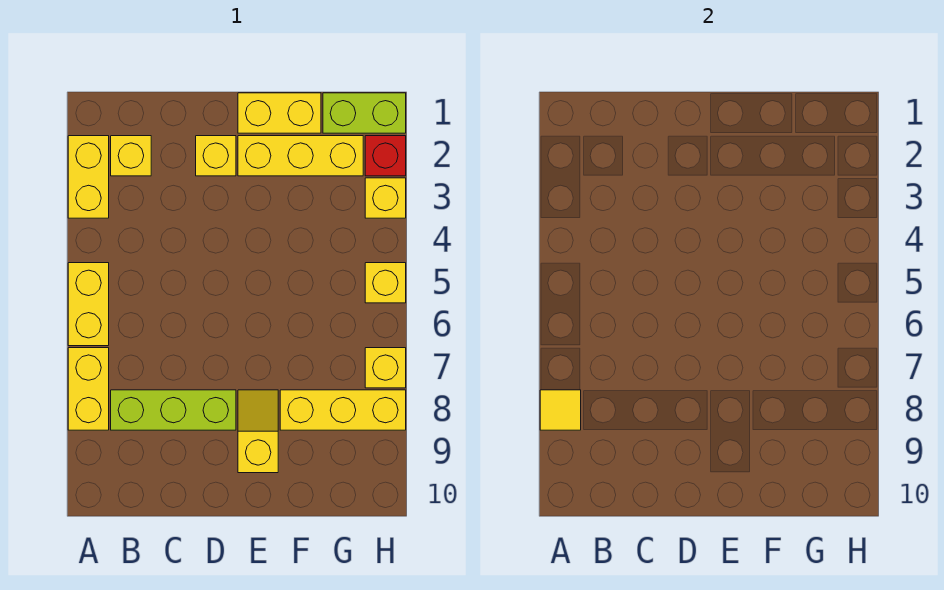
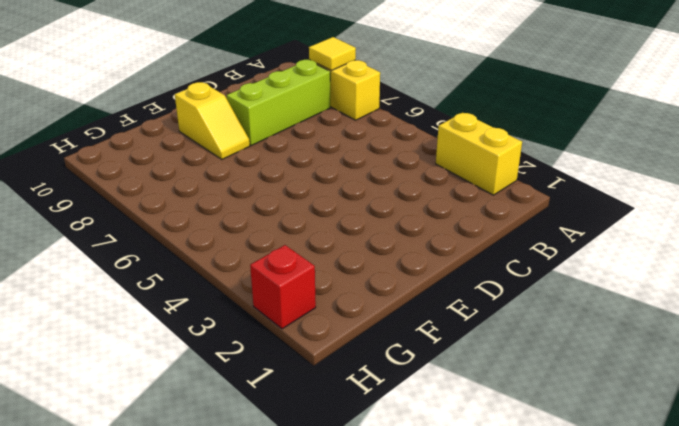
none -> yellow 1x2 brick [68,263,109,346]
none -> yellow 1x1 brick [111,136,151,176]
none -> yellow 1x1 brick [196,136,236,176]

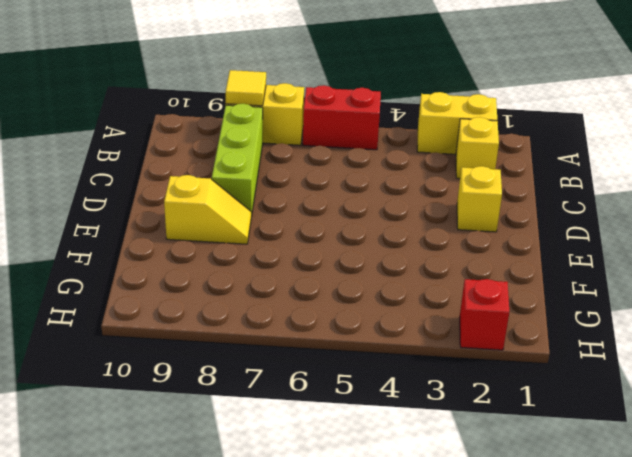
red 1x2 brick [303,85,381,150] -> yellow 1x2 brick [68,263,109,346]
none -> yellow 1x2 brick [238,93,321,133]
none -> yellow 1x3 brick [238,136,363,176]
none -> yellow 1x3 brick [280,390,406,430]

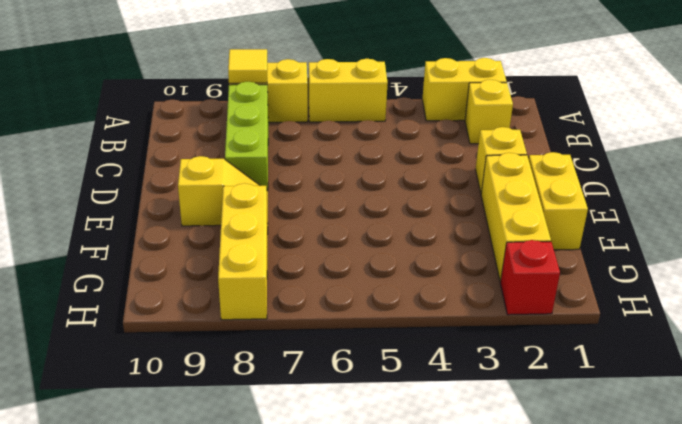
none -> lime 1x2 brick [323,93,406,133]
none -> yellow 1x1 brick [365,178,406,218]
none -> yellow 1x1 brick [365,263,406,303]

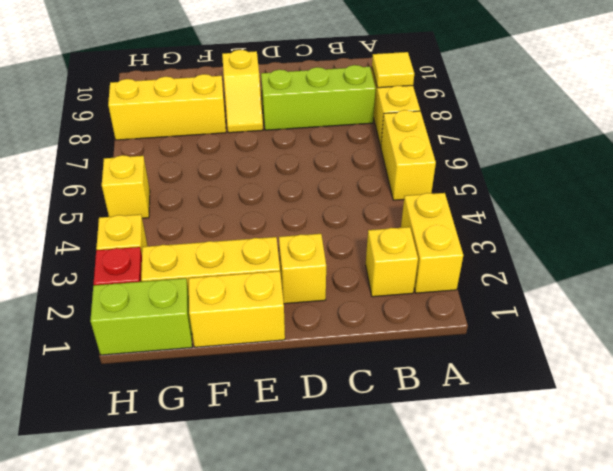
none -> yellow 1x1 brick [365,348,406,388]

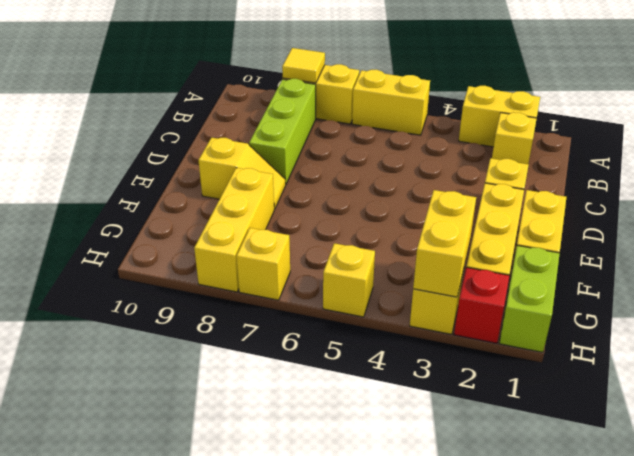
yellow 1x2 brick [413,190,476,297] -> none

